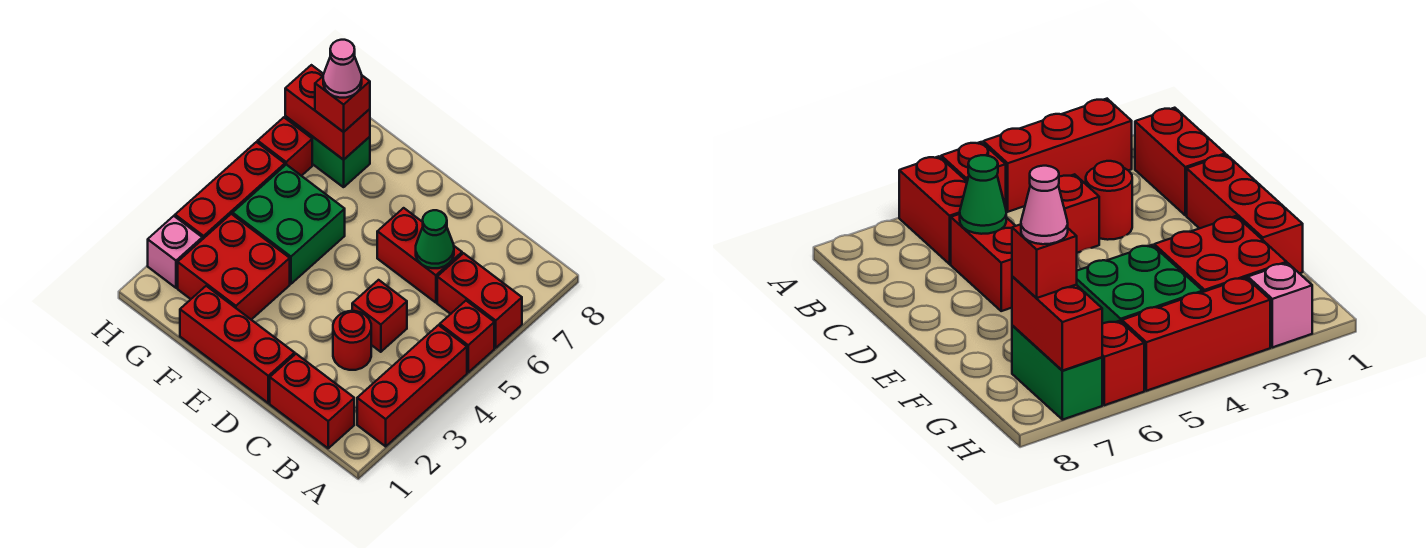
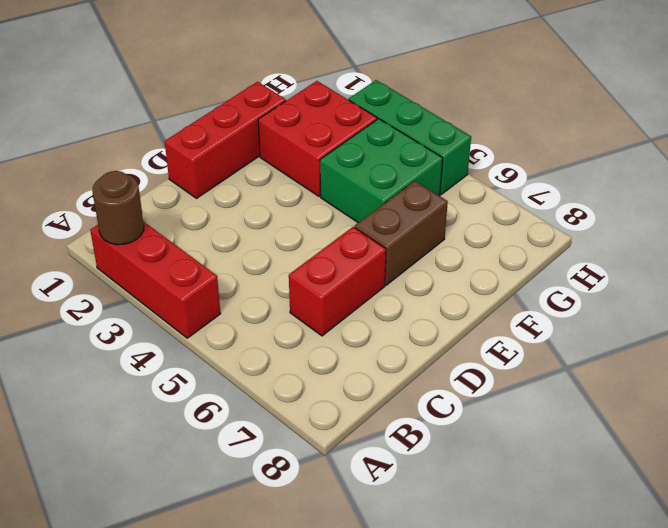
brown 1x1 round brick [92,171,144,245] -> none
brown 1x2 brick [355,181,448,285] -> none
green 1x3 brick [349,80,471,194] -> red 1x3 brick [175,142,285,239]
none -> red 1x1 brick [440,301,494,372]
none -> red 1x2 brick [437,253,522,348]
none -> red 1x2 brick [270,354,354,448]

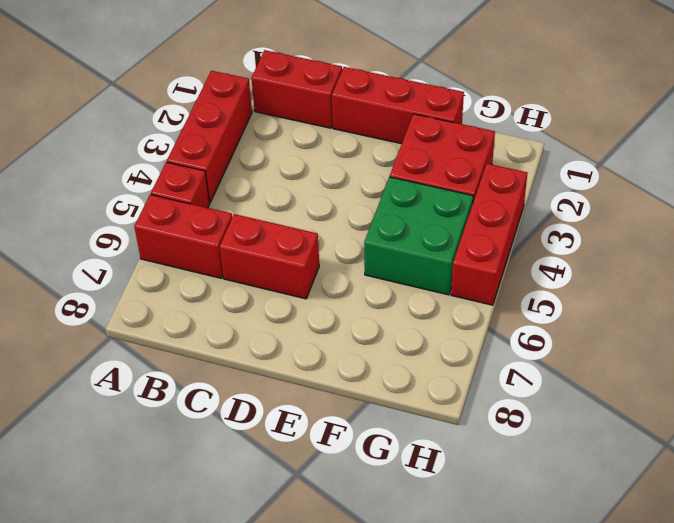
none -> red 1x1 round brick [333,311,371,370]
none -> red 1x1 brick [352,280,407,352]
none -> green 1x2 brick [285,116,370,187]

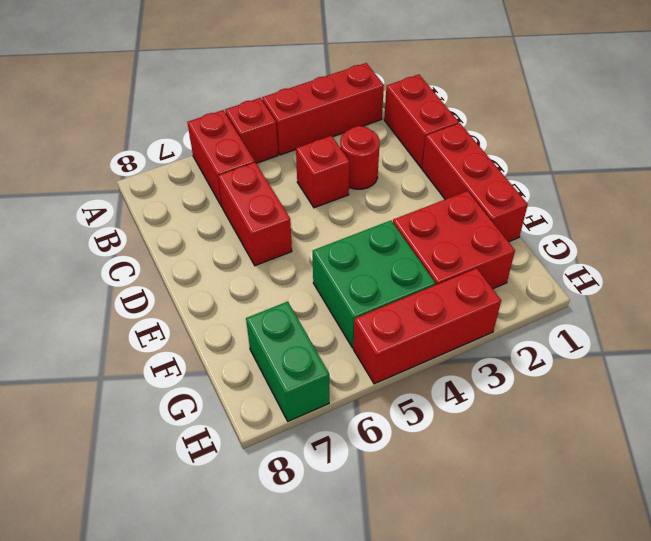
none -> pink 1x1 brick [148,216,202,288]
none -> red 1x1 brick [258,117,312,176]
none -> green 1x1 cone [416,210,454,268]

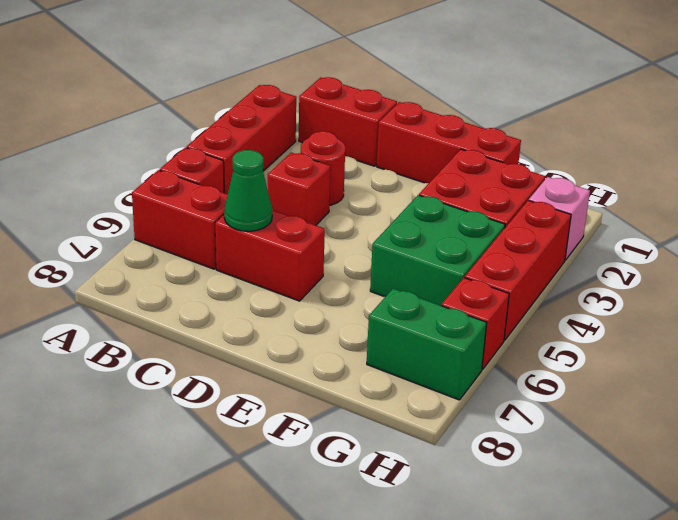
none -> red 1x2 brick [285,65,370,160]
none -> red 1x1 brick [315,76,370,132]
none -> pink 1x1 cone [323,40,362,98]

